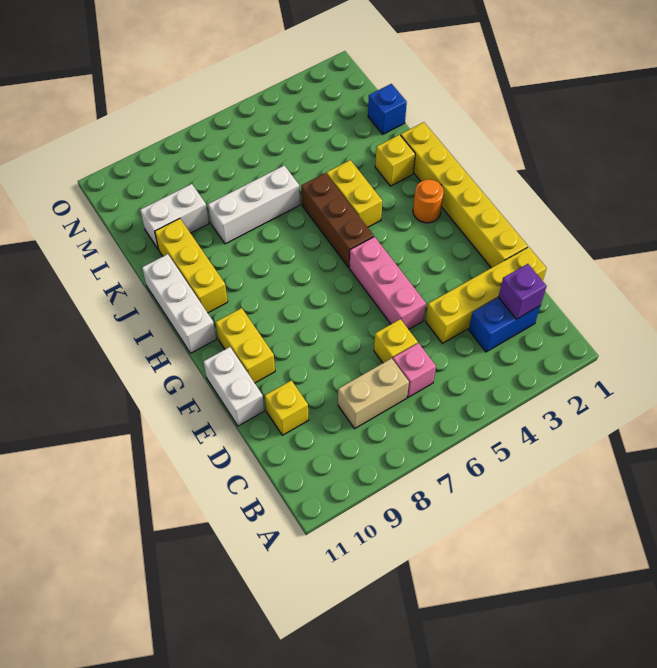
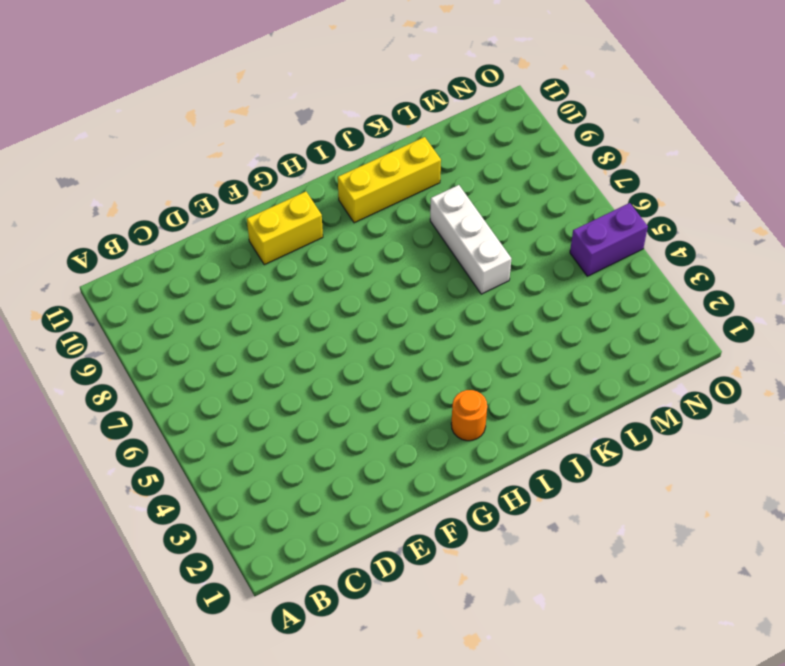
purple 1x2 brick [570,203,648,276] -> none
none -> blue 1x2 brick [469,297,540,352]
none -> pink 1x1 brick [393,343,436,397]
none -> tan 1x2 brick [338,358,409,429]

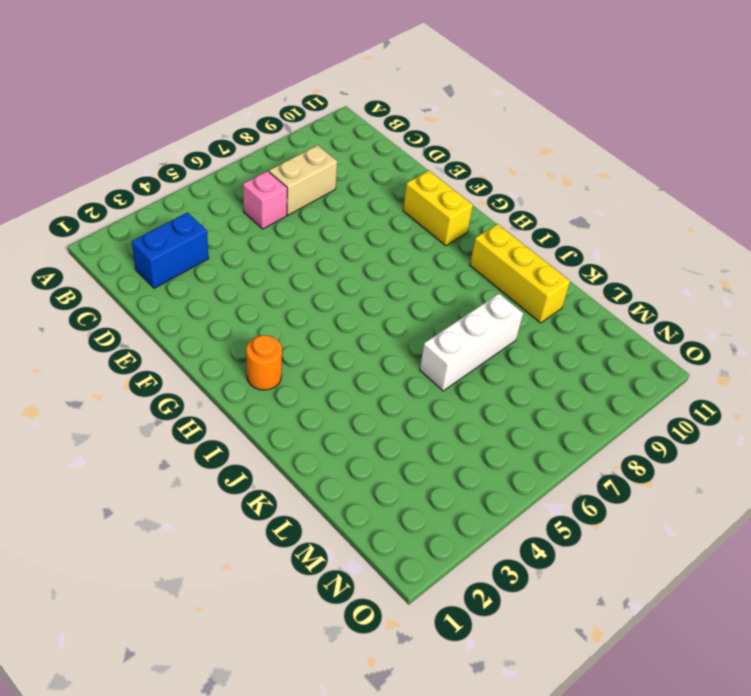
none -> yellow 1x4 brick [426,247,546,343]
none -> yellow 1x1 brick [374,319,418,363]
none -> yellow 1x1 brick [265,380,309,435]

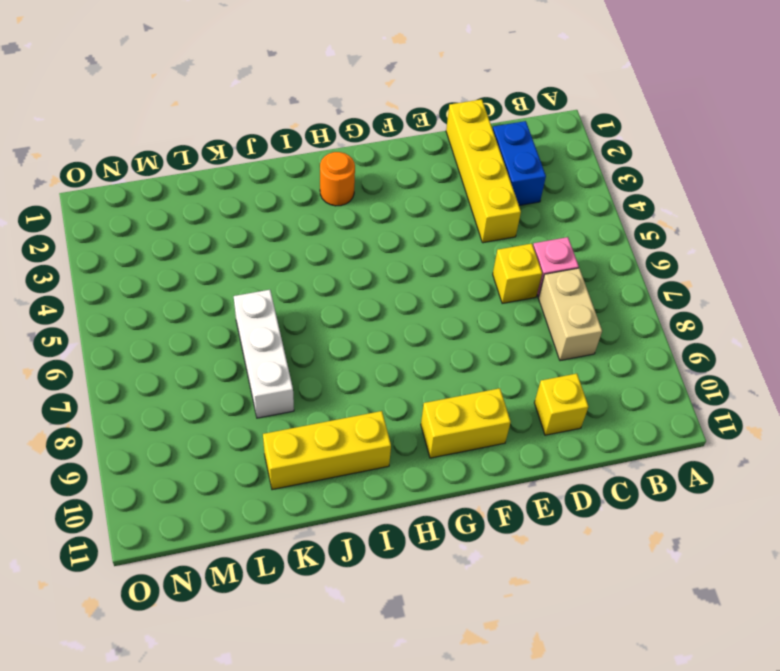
none -> yellow 1x6 brick [401,122,528,268]
none -> pink 1x3 brick [349,237,426,329]
none -> white 1x2 brick [203,347,264,426]

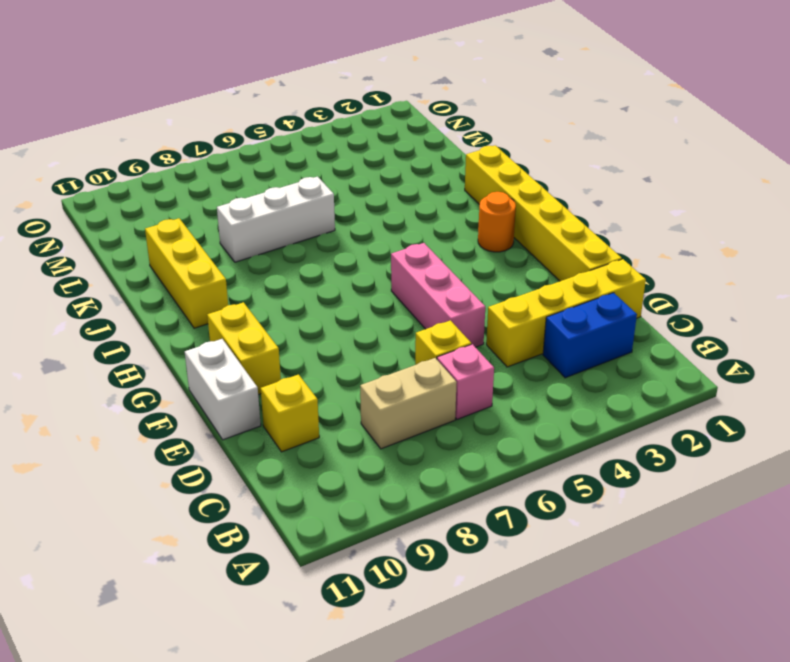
none -> brown 1x3 brick [301,173,374,267]
none -> white 1x3 brick [142,254,216,353]
none -> yellow 1x2 brick [327,160,382,227]

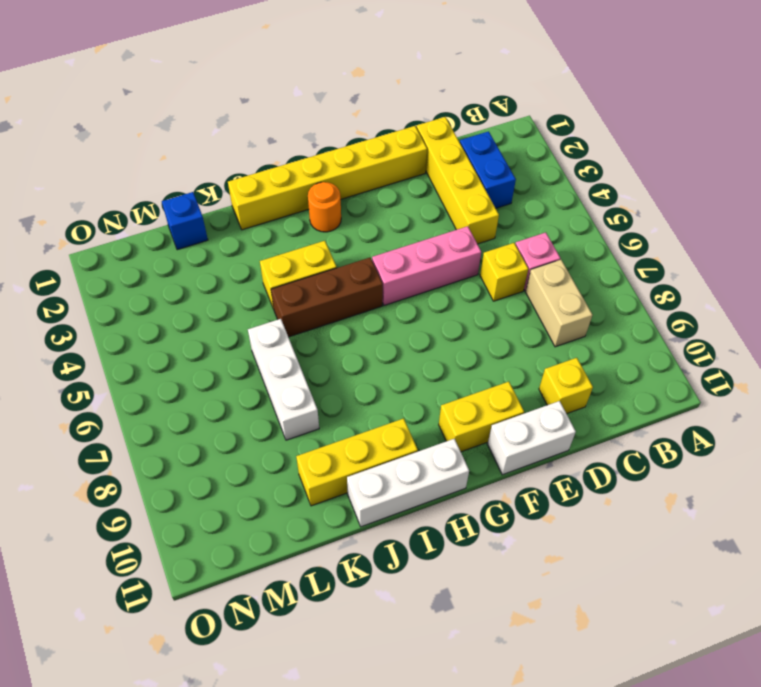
none -> yellow 1x1 brick [375,135,415,186]
none -> white 1x2 brick [140,184,209,249]
none -> purple 1x1 brick [498,264,547,319]

